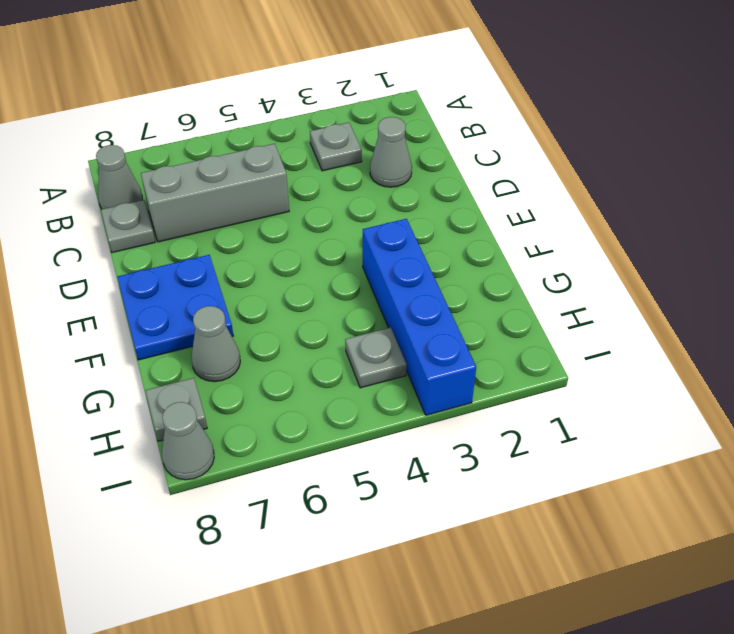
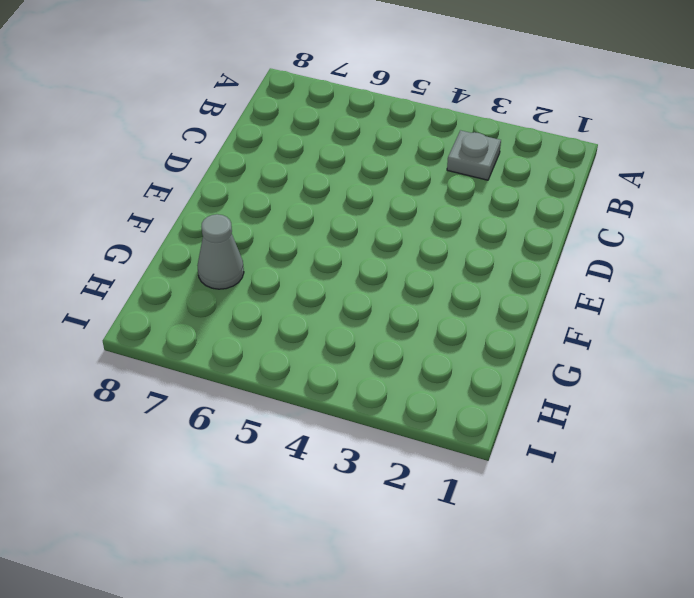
none -> grey 1x1 cone [96,145,142,209]
none -> grey 1x1 cone [370,117,412,187]

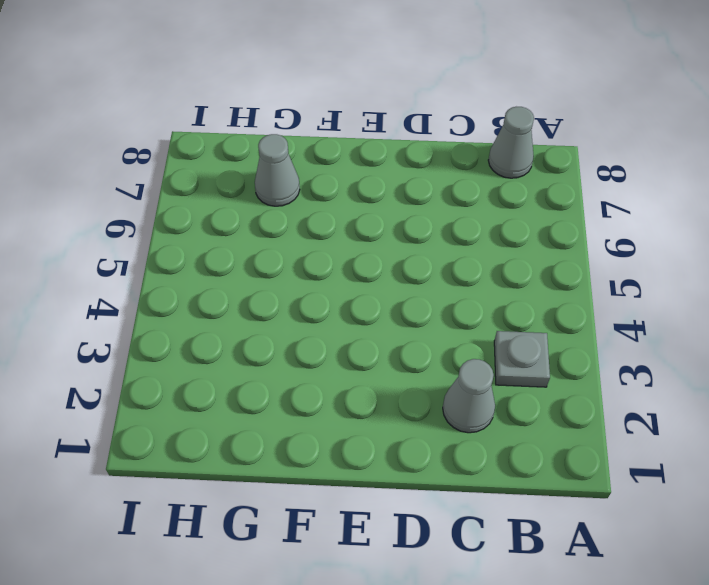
none -> grey 1x3 brick [141,144,289,242]
none -> grey 1x1 plate [101,200,155,253]

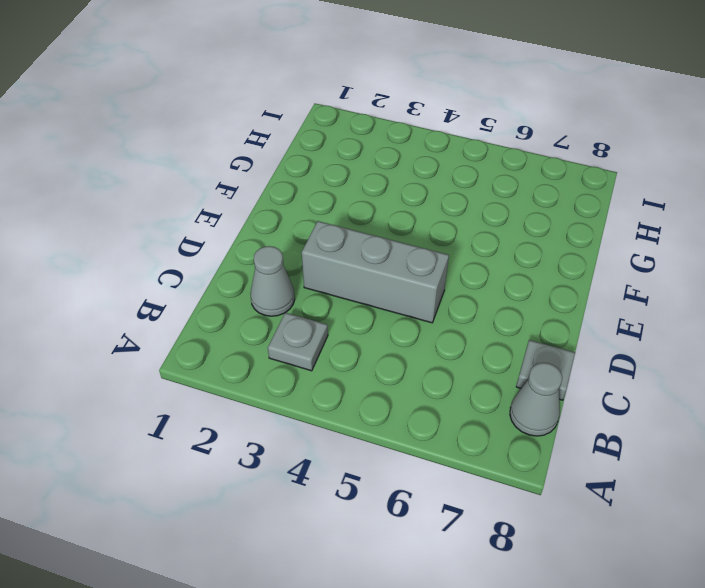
grey 1x3 brick [302,221,449,323] -> grey 1x3 brick moved to [141,144,289,242]
none -> blue 2x2 plate [117,255,233,360]
none -> blue 1x4 brick [363,219,476,415]

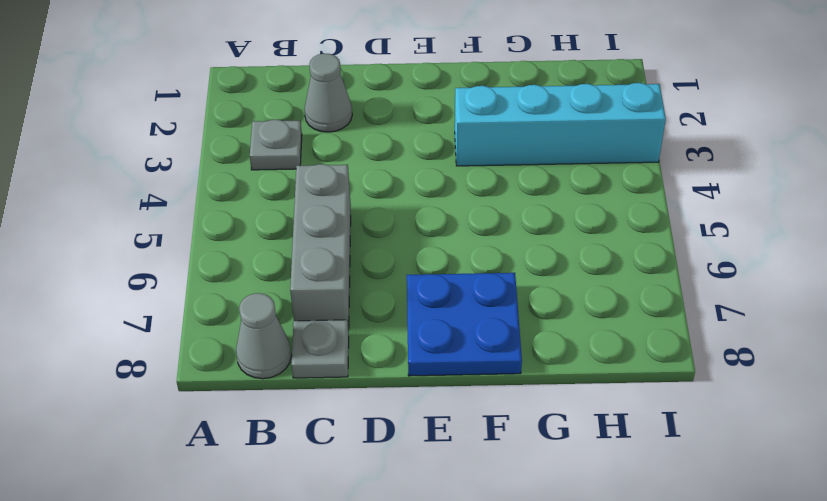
cyan 1x4 brick [455,83,666,166] -> blue 1x4 brick [363,219,476,415]
none -> grey 1x1 cone [191,306,240,382]
none -> grey 1x1 plate [345,327,407,388]

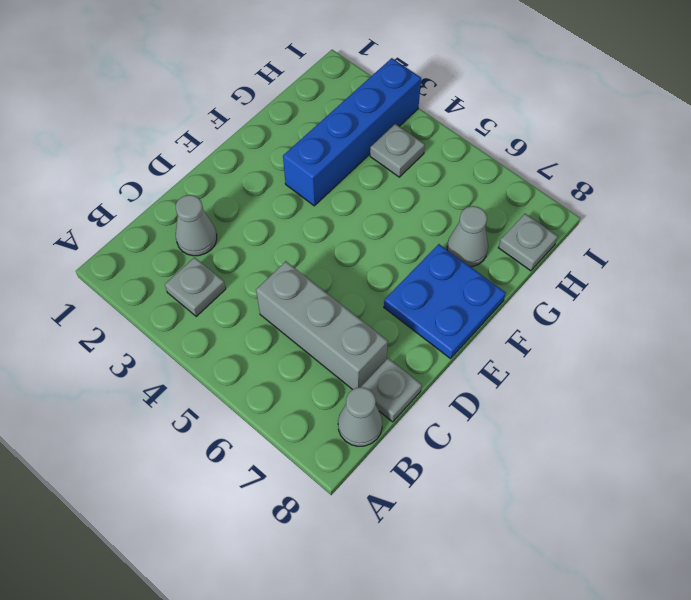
none -> grey 1x1 cone [162,402,214,480]

